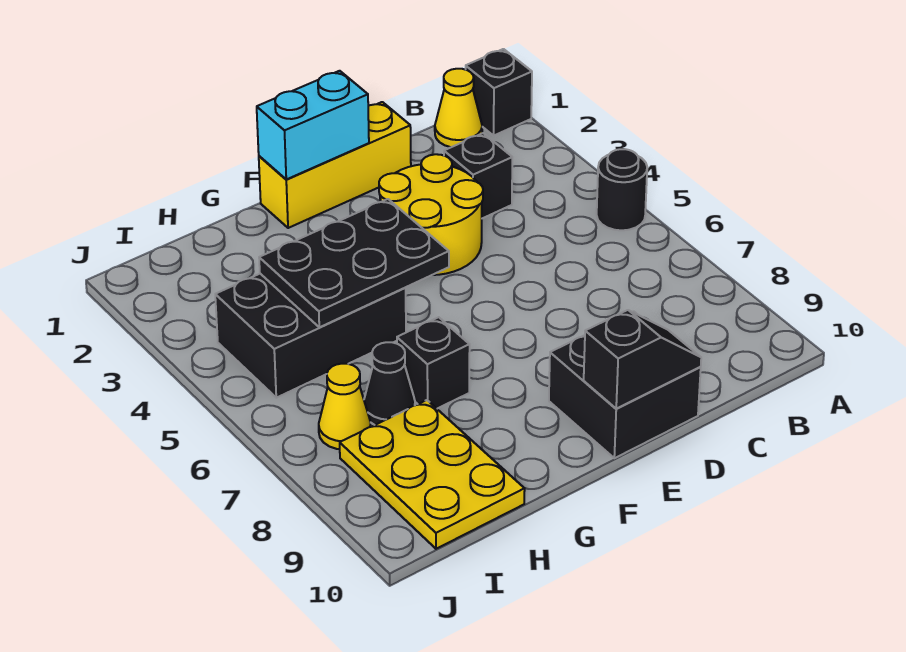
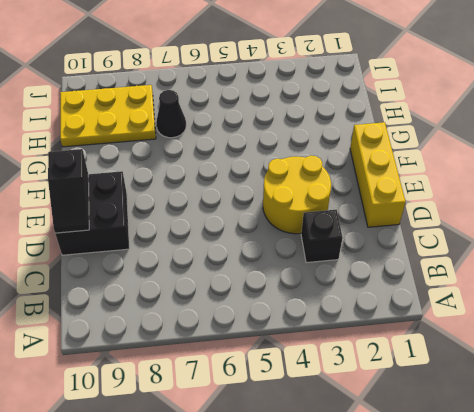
none -> black 1x1 brick [466,49,532,136]
none -> black 1x1 round brick [597,149,647,230]
none -> yellow 1x1 cone [435,69,482,147]

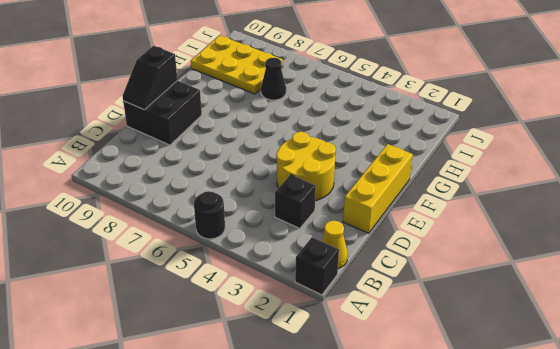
none -> black 2x3 brick [215,274,406,398]
none -> black 1x1 brick [397,317,470,409]
none -> yellow 1x1 cone [319,364,371,449]

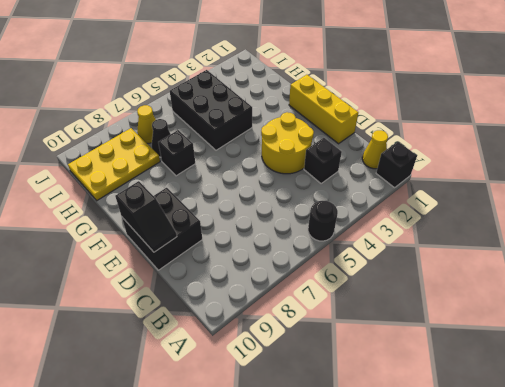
none -> cyan 1x2 brick [257,71,369,179]
none -> black 2x3 plate [259,199,449,327]

